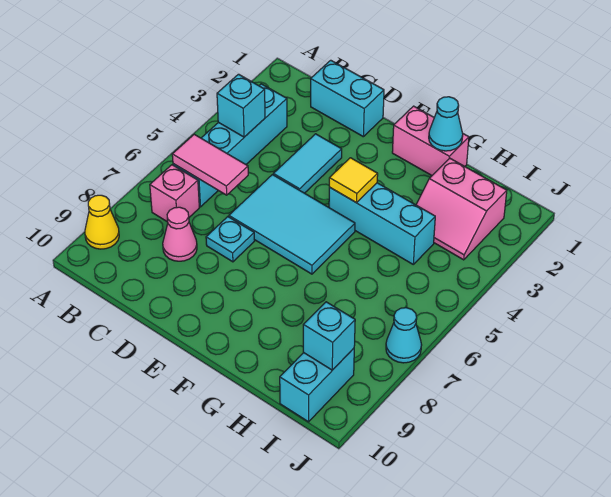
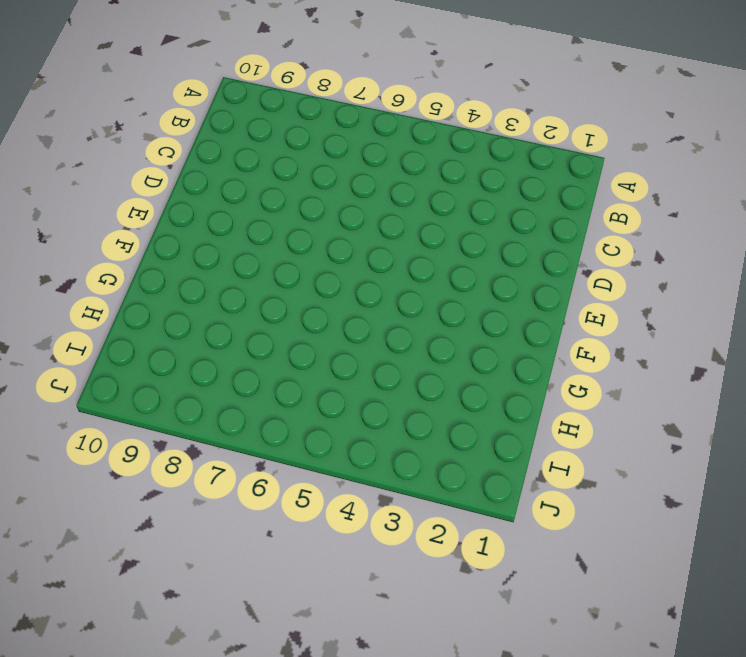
none -> yellow 1x1 cone [85,195,119,249]
none -> cyan 1x4 brick [173,84,287,207]
none -> pink 1x1 brick [150,165,199,222]

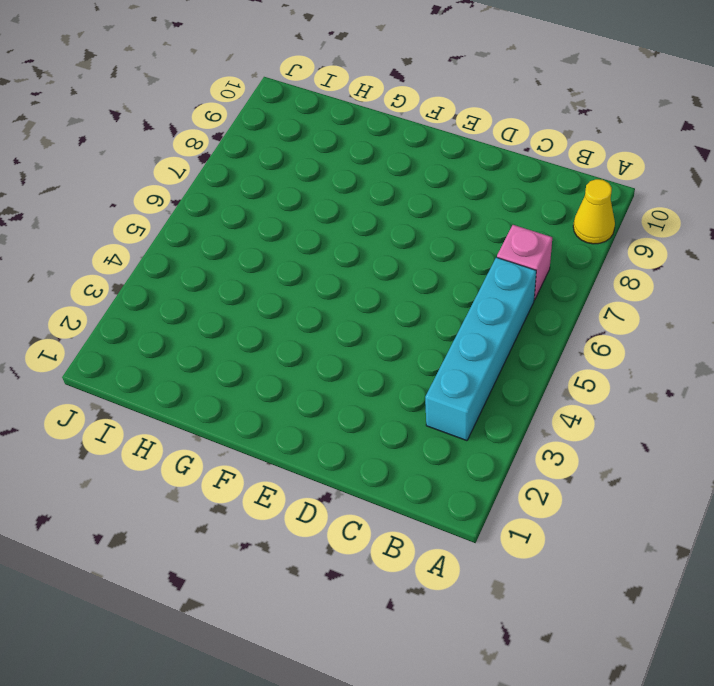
none -> cyan 1x2 brick [311,60,384,137]
none -> pink 1x1 cone [163,207,197,261]
none -> cyan 1x2 tile [273,134,342,193]

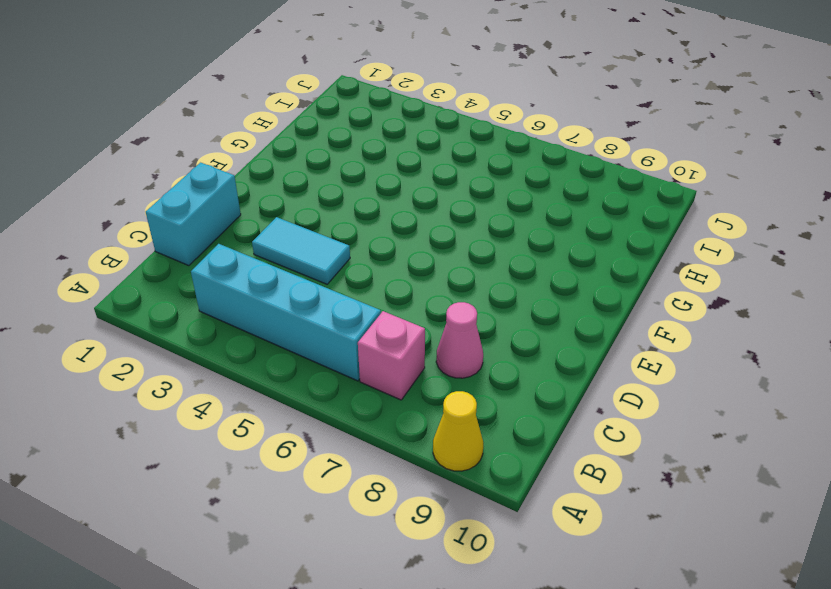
none -> cyan 2x3 tile [229,175,355,274]
none -> cyan 1x1 plate [206,217,255,262]
none -> pink 1x2 brick [392,106,469,175]

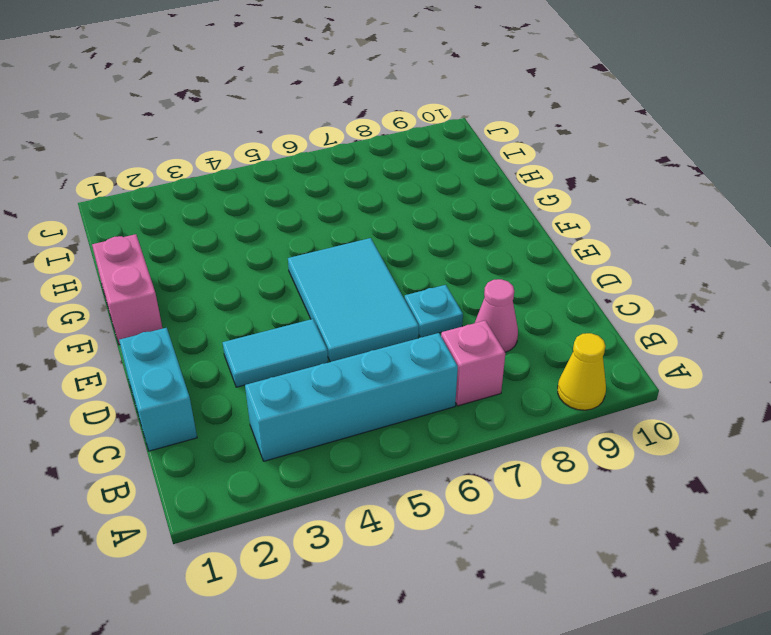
none -> cyan 1x3 brick [329,183,435,264]
none -> pink 2x2 slope [416,158,507,260]
none -> cyan 1x2 brick [280,348,354,422]

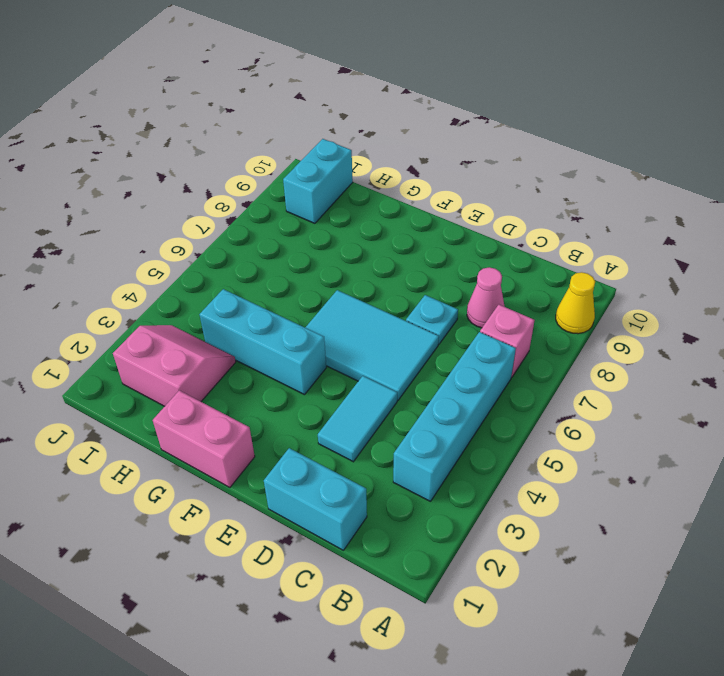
none -> cyan 1x1 cone [386,308,422,363]
none -> cyan 1x1 brick [217,74,265,137]
none -> pink 1x2 tile [172,134,248,195]

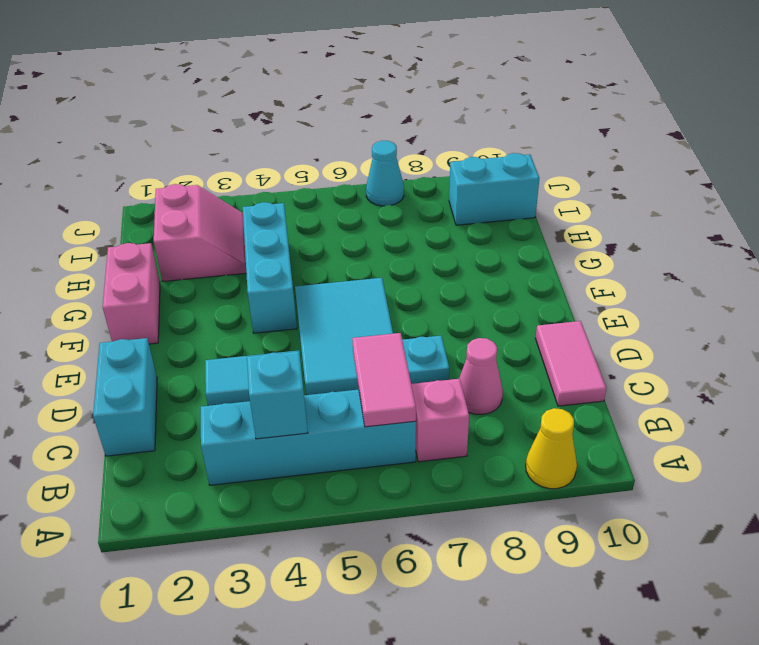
pink 1x2 tile [536,321,606,406] -> none
none -> yellow 1x1 tile [329,158,378,203]
none -> cyan 1x1 cone [429,97,463,151]
none -> cyan 1x1 brick [303,302,355,370]

